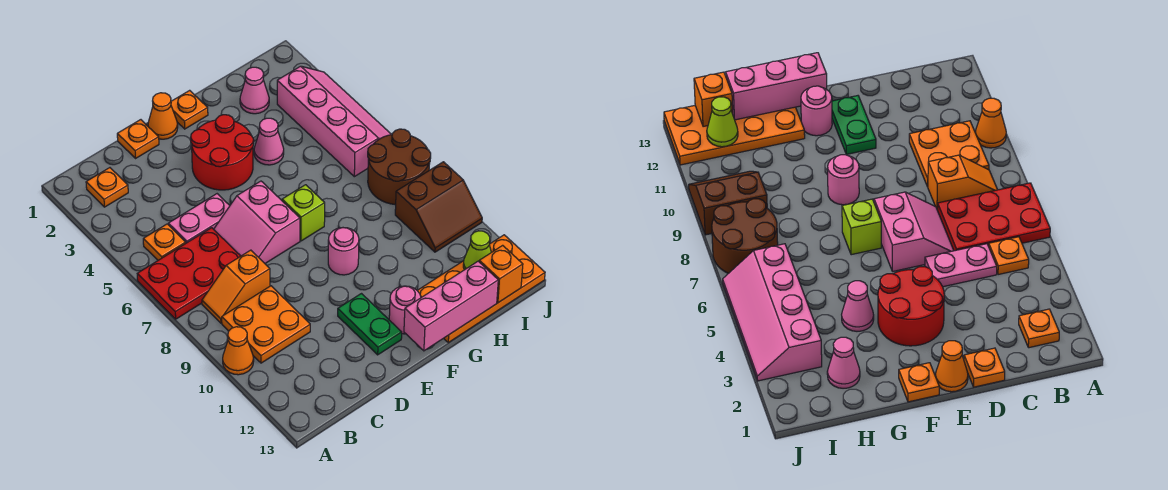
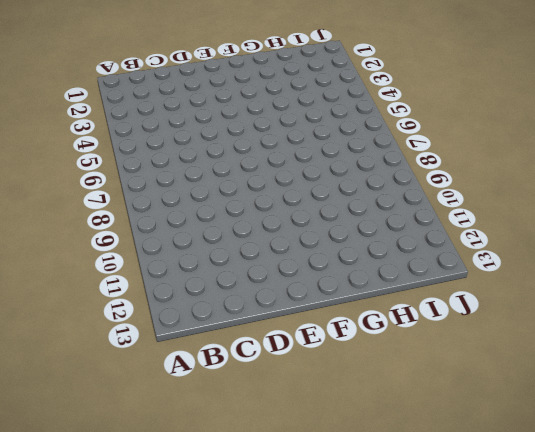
none -> red 2x3 plate [137,228,240,319]
none -> orange 1x1 cone [223,327,254,375]
none -> orange 1x1 plate [86,168,128,207]

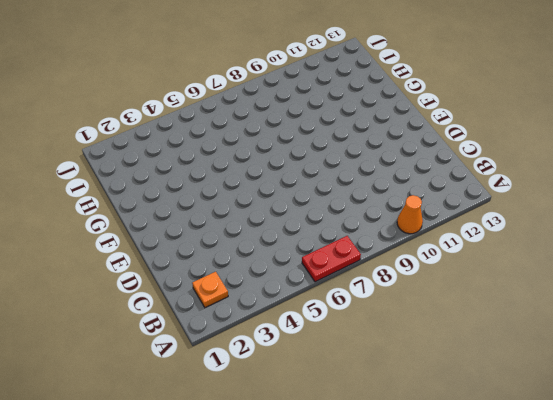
red 1x2 plate [302,236,361,282] -> red 2x3 plate [137,228,240,319]
none -> orange 1x1 plate [143,224,186,260]
none -> orange 1x2 slope [202,250,270,323]
none -> orange 2x2 plate [222,286,310,363]

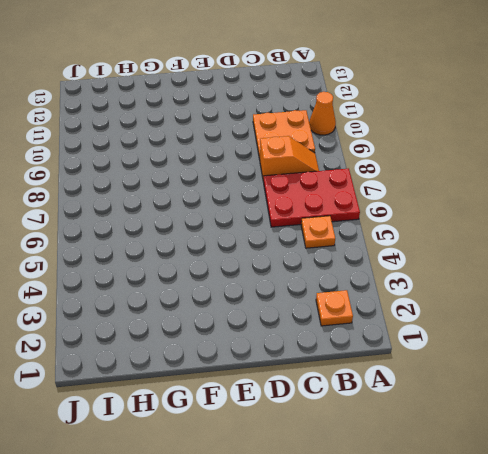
none -> pink 1x2 plate [168,194,230,243]
none -> orange 1x1 plate [117,120,159,158]
none -> pink 2x2 slope [214,181,300,263]

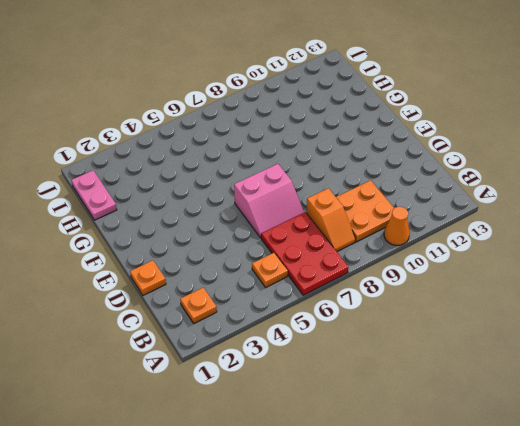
pink 1x2 plate [71,170,117,220] -> pink 1x2 plate moved to [168,194,230,243]
none -> orange 1x1 cone [148,93,178,139]
none -> red 2x2 round brick [191,115,254,190]
none -> green 1x2 plate [338,294,402,355]

